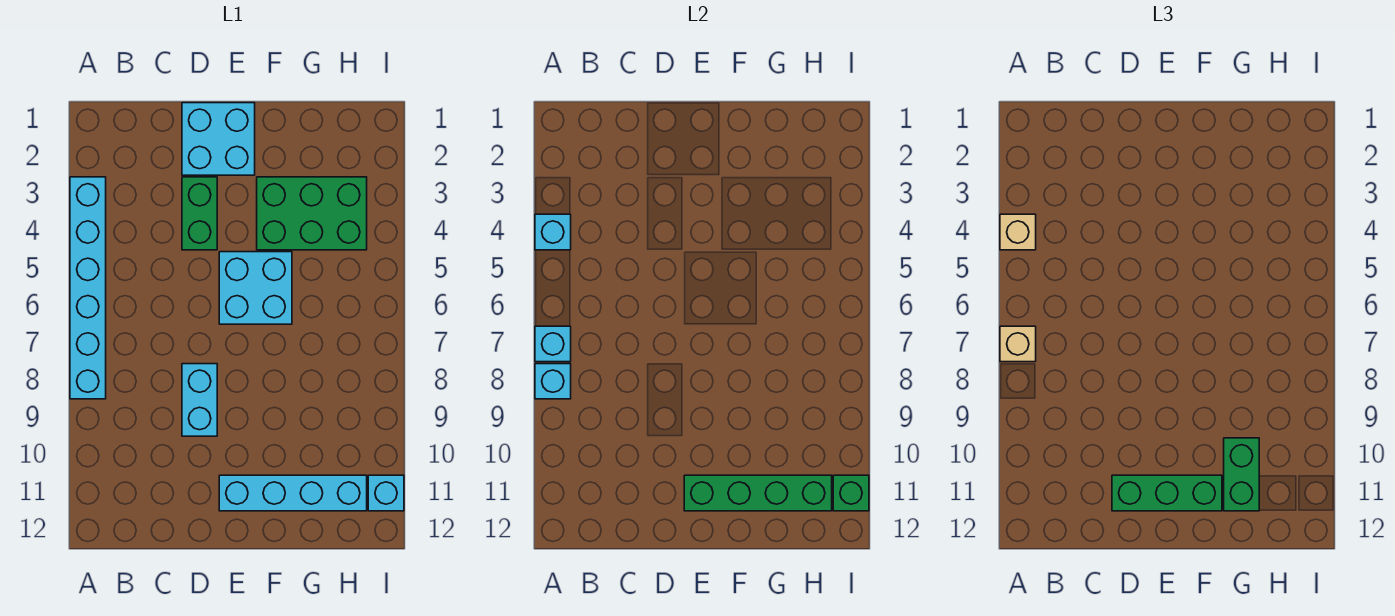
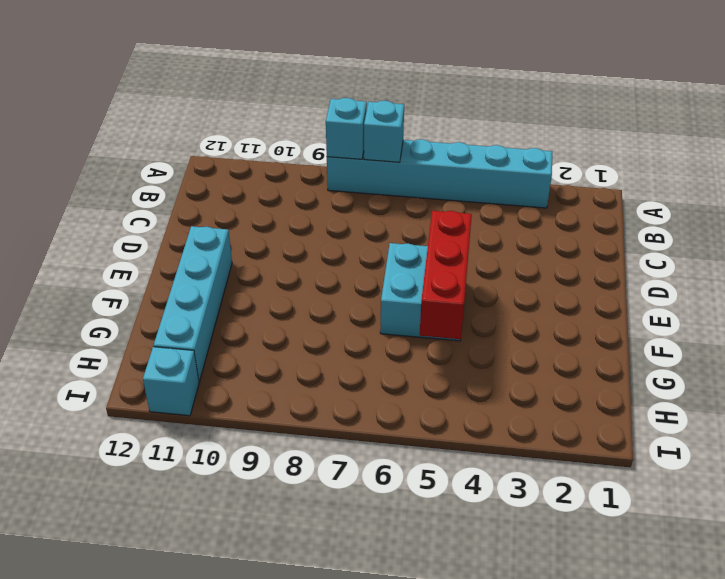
red 1x3 brick [420,211,472,339] -> none
none -> cyan 2x2 brick [182,103,255,175]
none -> green 1x2 brick [182,177,217,250]
none -> cyan 1x2 brick [182,364,217,436]

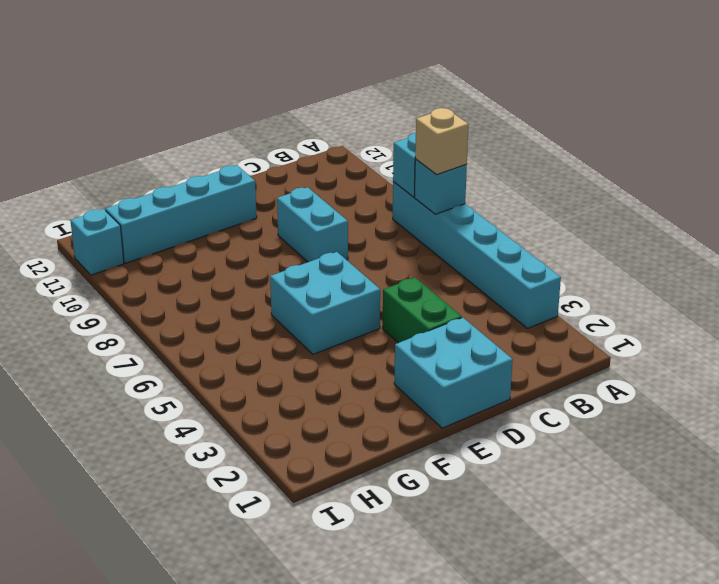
none -> green 2x3 brick [257,177,367,250]
none -> cyan 1x1 brick [535,214,571,250]
none -> green 1x4 brick [684,475,832,511]

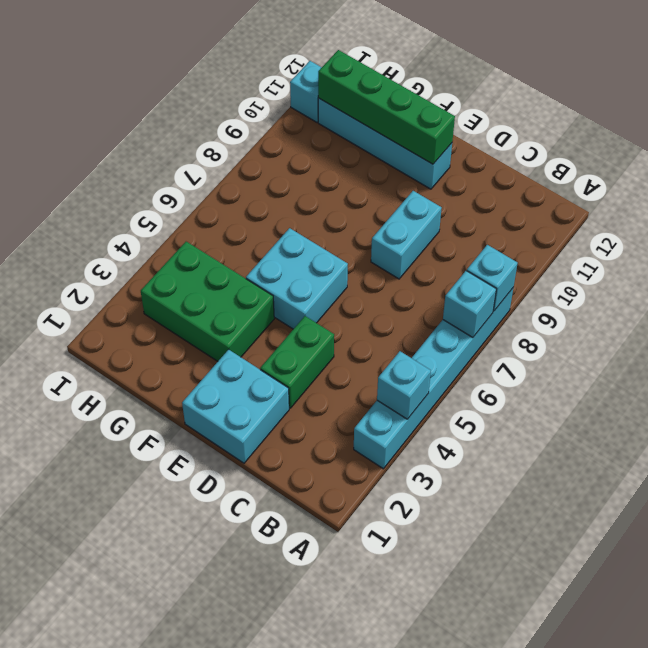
none -> green 1x1 brick [833,475,869,511]
none -> tan 1x1 brick [1000,214,1036,250]
none -> tan 1x1 brick [1000,326,1036,362]

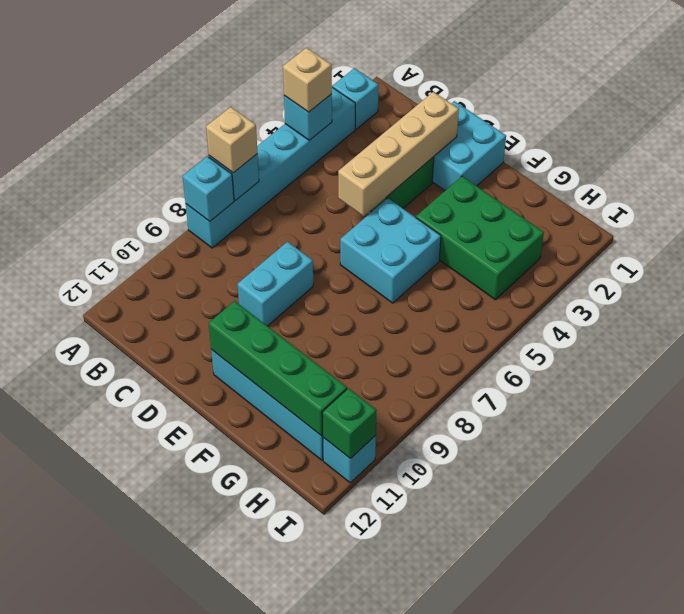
cyan 1x1 brick [332,68,379,129] -> none
tan 1x4 brick [338,92,459,216] -> none
none -> green 1x3 brick [1112,475,1222,511]
none -> green 1x2 brick [1224,438,1259,511]

